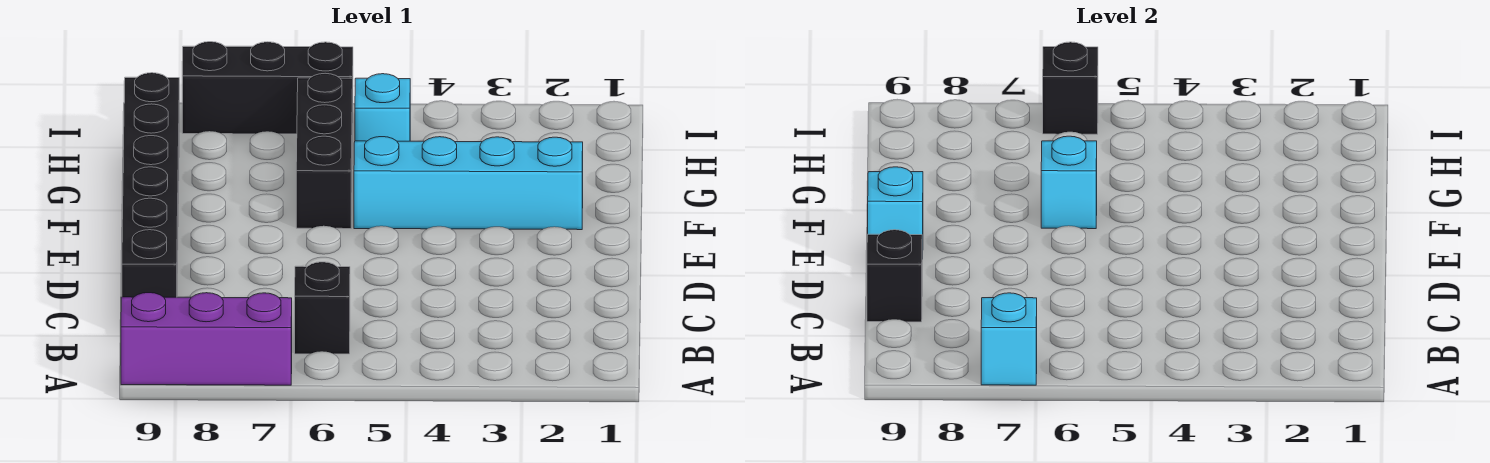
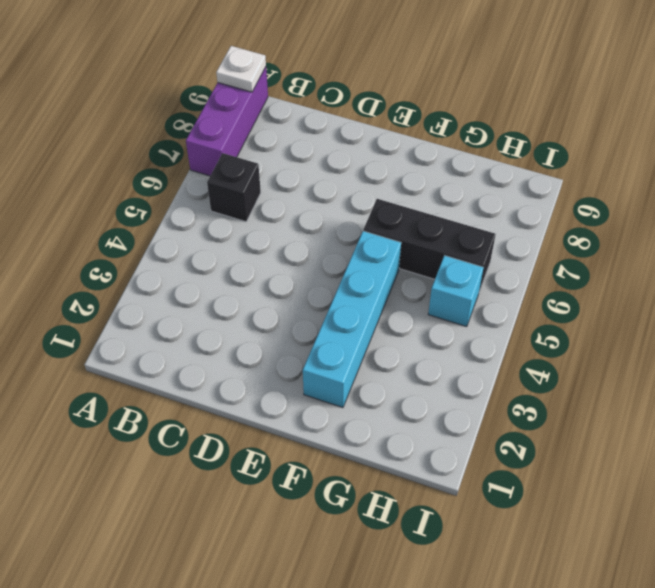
white 1x1 plate [216,46,266,92] -> none
none -> black 1x6 brick [122,73,179,297]
none -> black 1x3 brick [182,42,353,134]
none -> cyan 1x1 brick [981,293,1037,385]

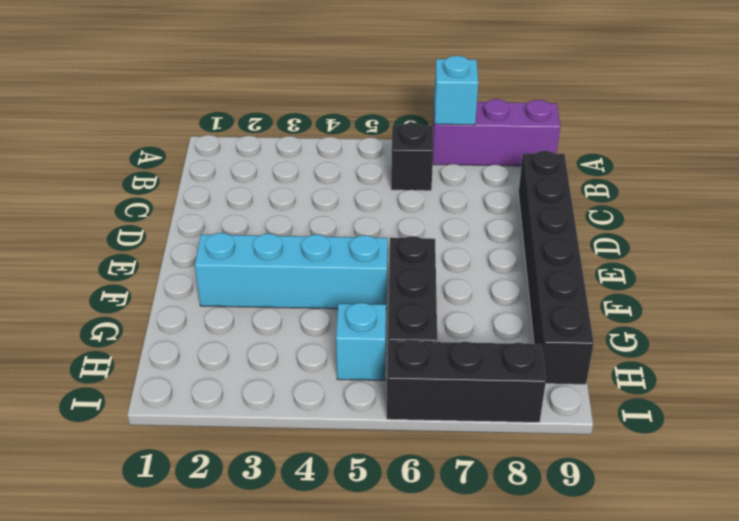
none -> black 1x1 brick [867,230,922,322]
none -> cyan 1x1 brick [868,167,923,259]
none -> cyan 1x1 brick [1041,136,1097,229]

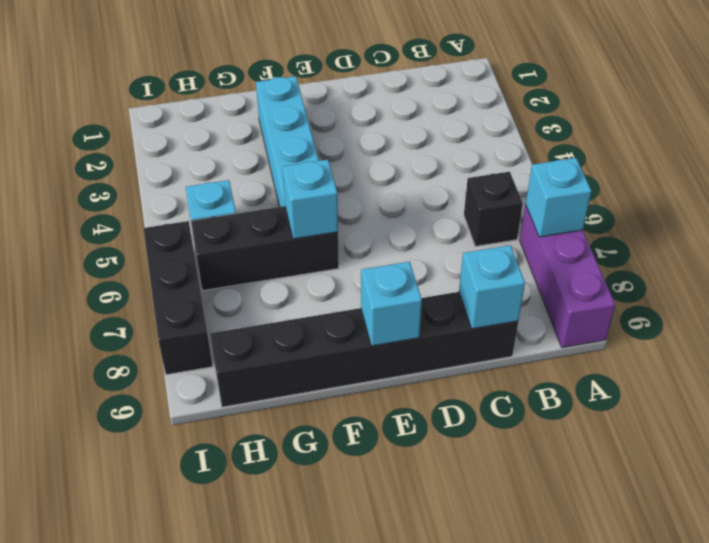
cyan 1x1 brick [459,245,525,329] -> black 1x1 brick [867,230,922,322]
none -> black 1x1 brick [1043,42,1098,134]

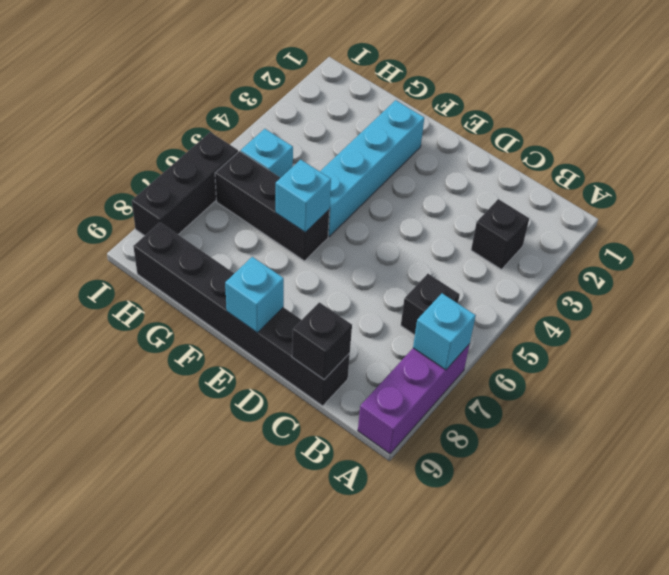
black 1x1 brick [471,199,529,269] -> black 1x1 brick moved to [1043,42,1098,134]

